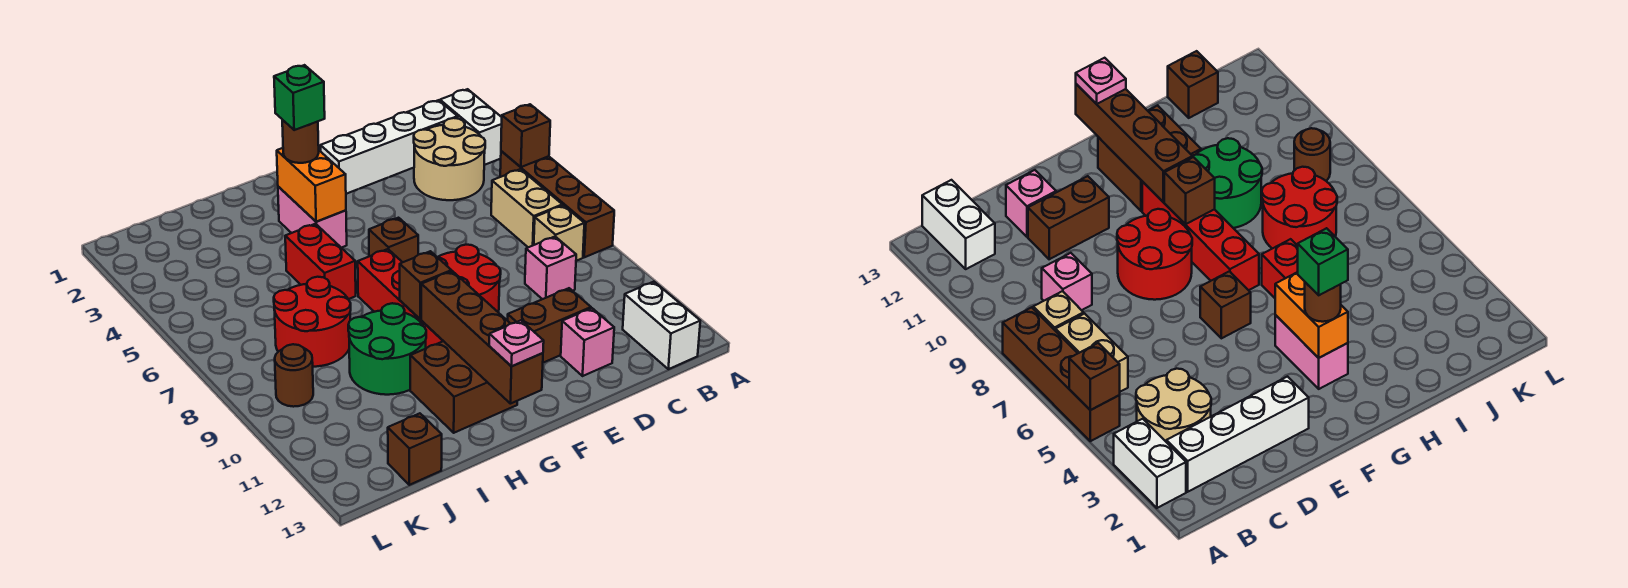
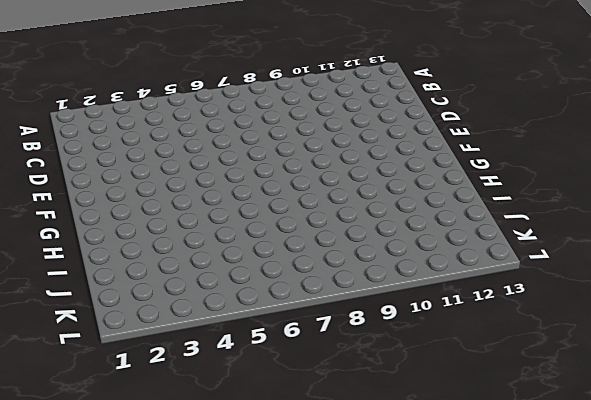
none -> white 1x2 brick [440,89,502,165]
none -> brown 1x4 brick [500,151,614,257]
none -> white 1x4 brick [320,100,458,194]

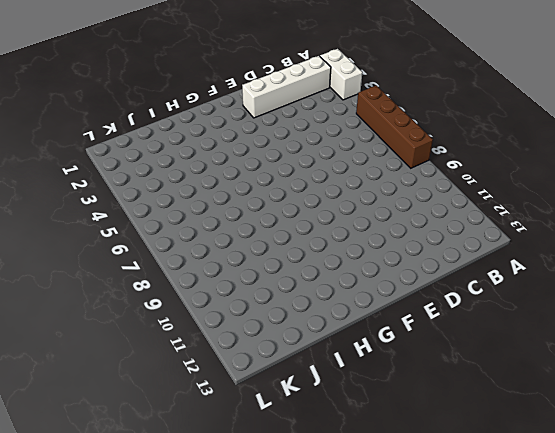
none -> tan 2x2 round brick [414,118,485,200]
none -> tan 1x2 brick [491,169,562,247]
none -> tan 1x1 brick [534,205,584,261]

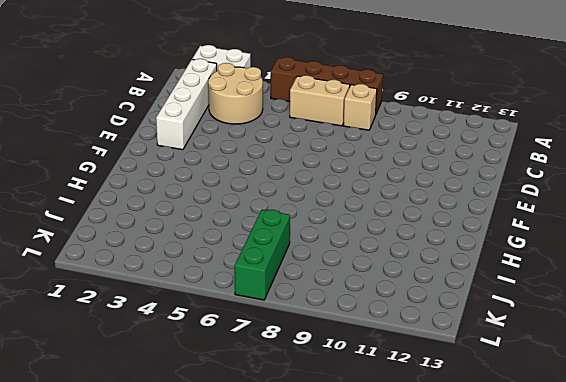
green 1x3 brick [235,210,290,300] -> red 2x2 round brick [274,277,351,367]
none -> white 1x2 brick [623,282,700,369]
none -> pink 1x1 brick [525,237,576,299]
none -> brown 1x2 brick [508,288,591,363]

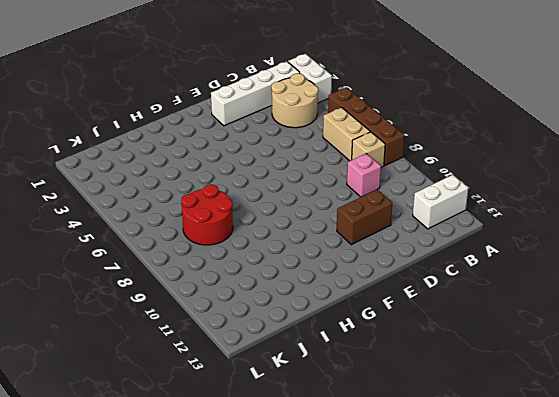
white 1x2 brick [413,175,468,229] -> white 1x2 brick turned to [623,282,700,369]
none -> pink 1x1 brick [561,308,614,376]
none -> red 2x2 round brick [438,245,501,313]
none -> brown 1x1 brick [369,218,418,262]

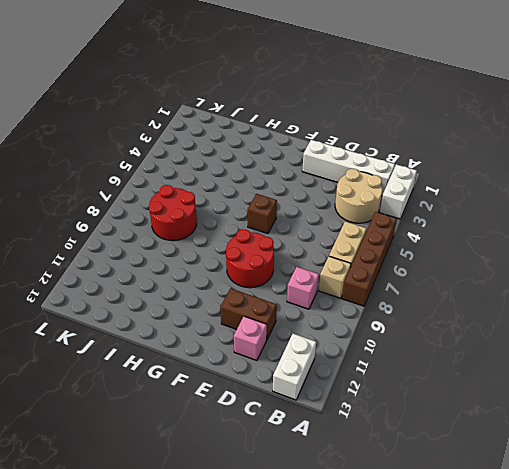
none -> pink 1x2 brick [278,187,347,248]
none -> red 1x4 brick [358,249,443,348]
none -> brown 2x2 brick [410,341,517,433]

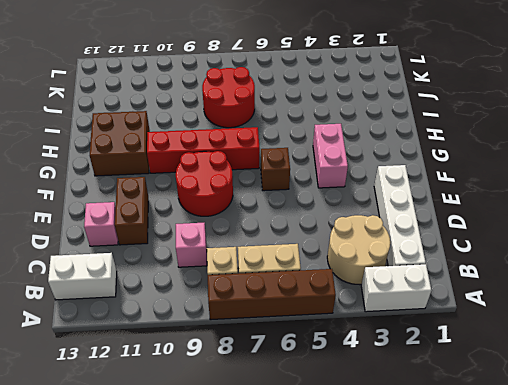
pink 1x2 brick [313,124,348,188] -> pink 1x2 brick turned to [278,187,347,248]
none -> red 1x2 brick [285,224,356,299]
none -> green 2x2 round brick [348,303,426,395]
none -> brown 1x1 brick [388,413,442,485]

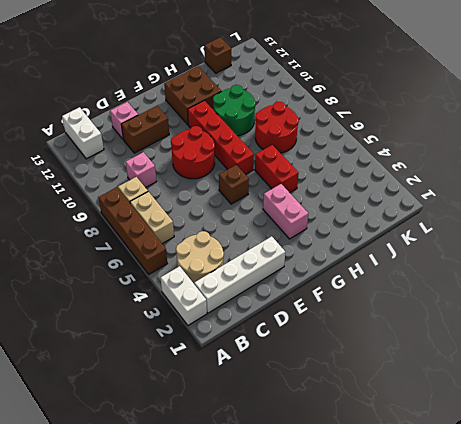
none -> brown 1x1 round brick [275,344,313,407]
none -> brown 1x1 brick [501,104,550,167]
none -> orange 1x2 brick [277,148,346,222]

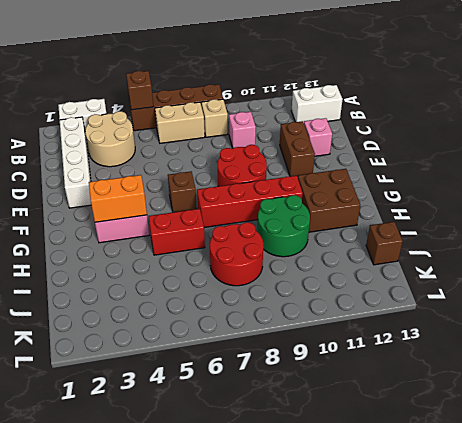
none -> brown 1x1 round brick [275,344,313,407]
none -> brown 1x1 brick [400,251,451,319]
none -> brown 1x4 brick [421,271,543,404]

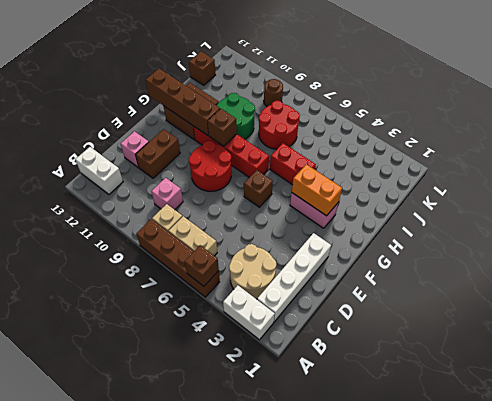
none -> brown 1x1 round brick [282,120,319,163]
none -> pink 1x1 plate [489,320,544,366]
none -> green 1x1 brick [274,65,325,130]

